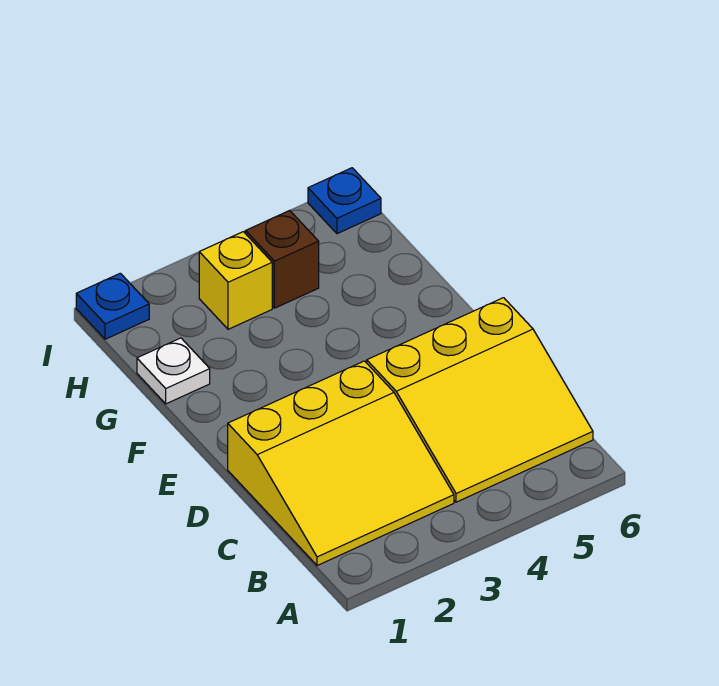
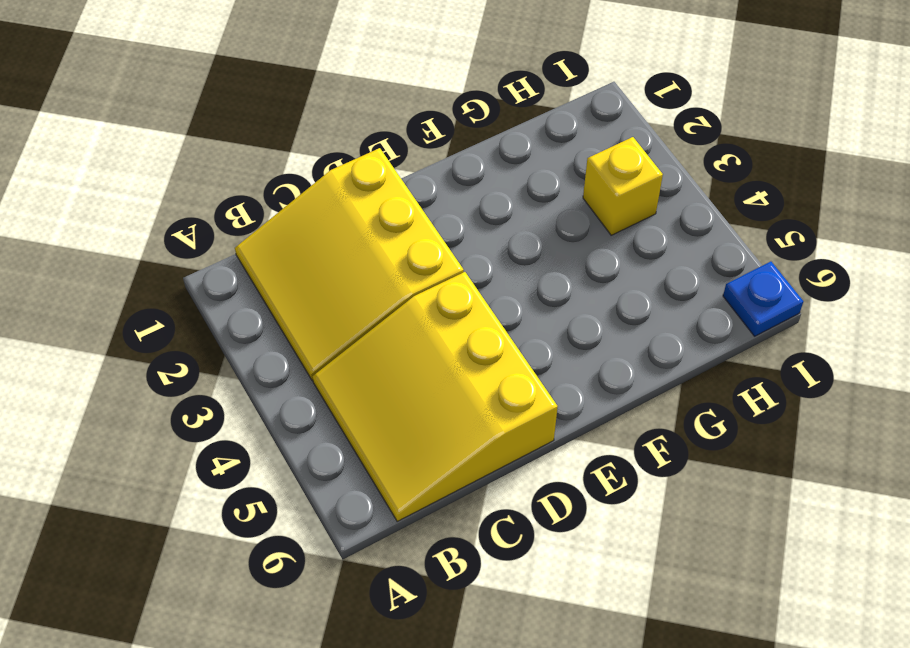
none -> white 1x1 plate [137,338,210,404]
none -> brown 1x1 brick [246,210,319,308]

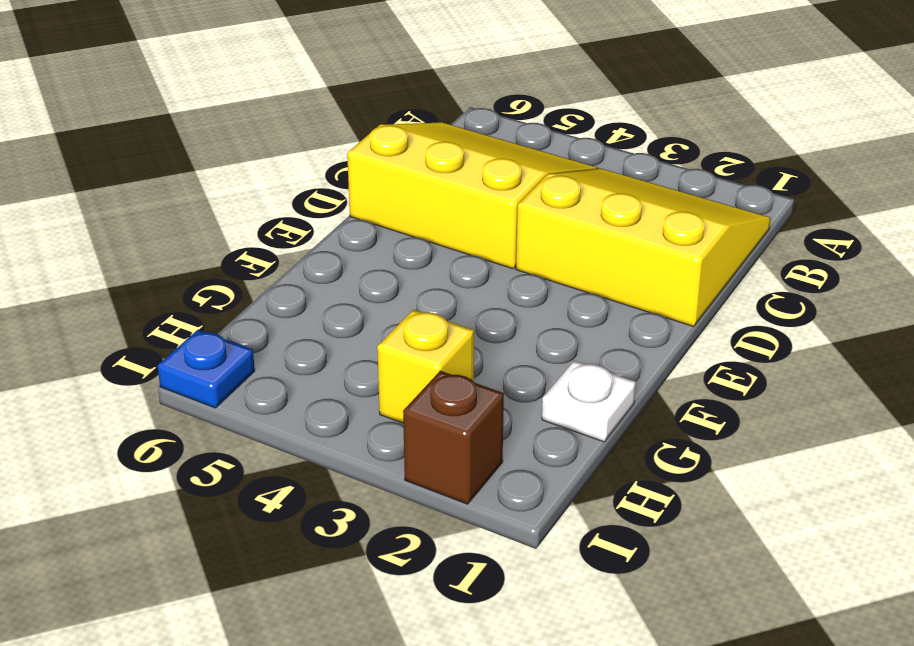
brown 1x1 brick [403,371,504,504] -> brown 1x1 brick moved to [246,210,319,308]
none -> blue 1x1 plate [76,273,149,339]

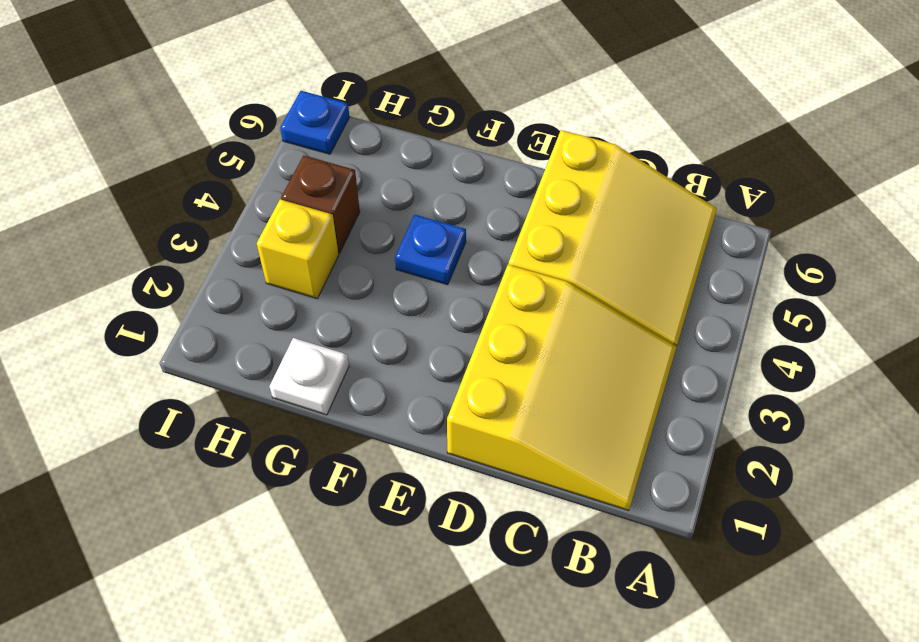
blue 1x1 plate [395,215,466,285] -> blue 1x1 plate moved to [76,273,149,339]

